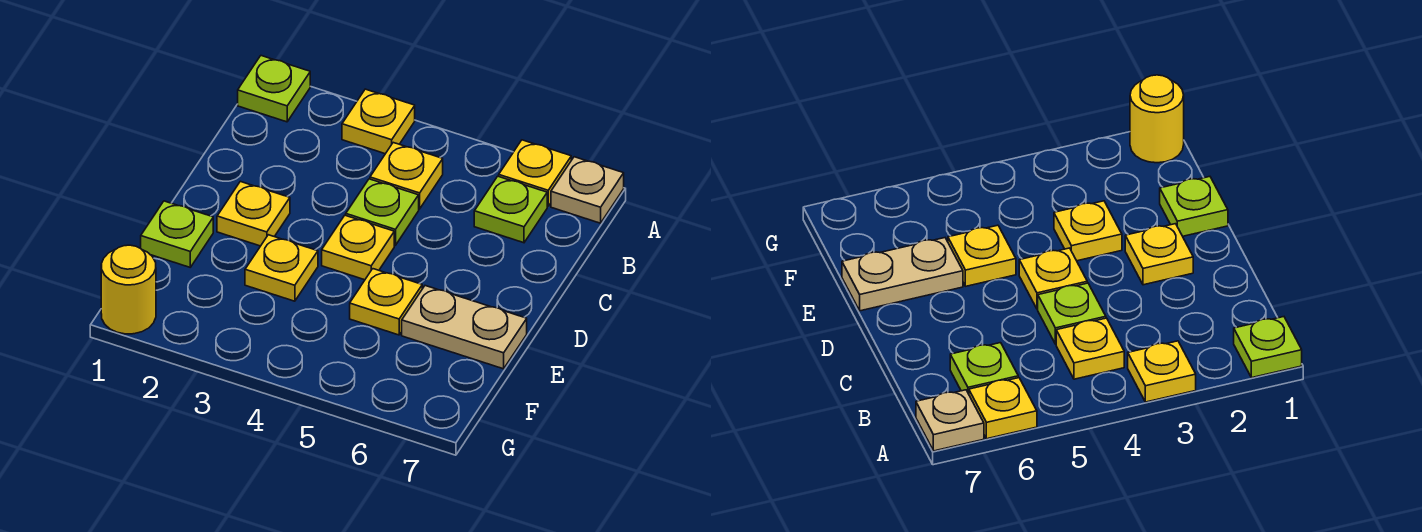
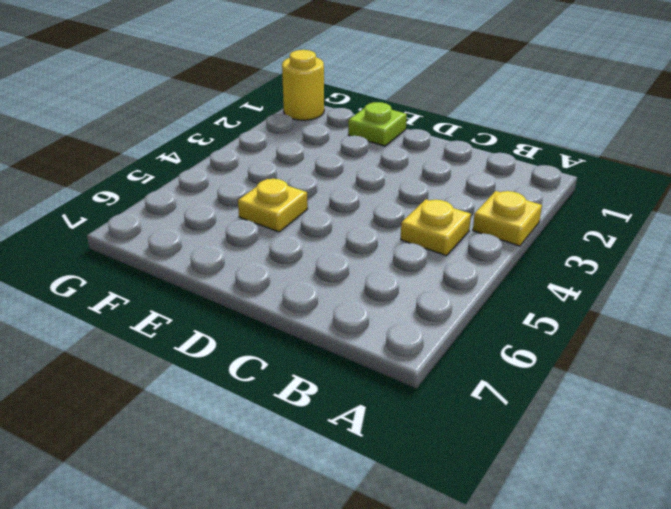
none -> lime 1x1 plate [238,56,310,122]
none -> yellow 1x1 plate [499,140,571,206]
none -> tan 1x1 plate [551,157,624,223]

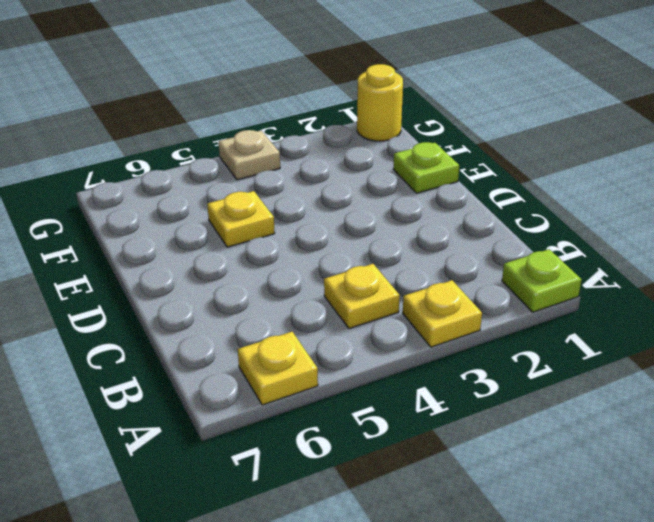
tan 1x1 plate [219,130,280,180] -> tan 1x1 plate moved to [551,157,624,223]
none -> lime 1x1 plate [474,176,547,243]
none -> lime 1x1 plate [346,179,419,245]
none -> yellow 1x1 plate [217,181,290,246]

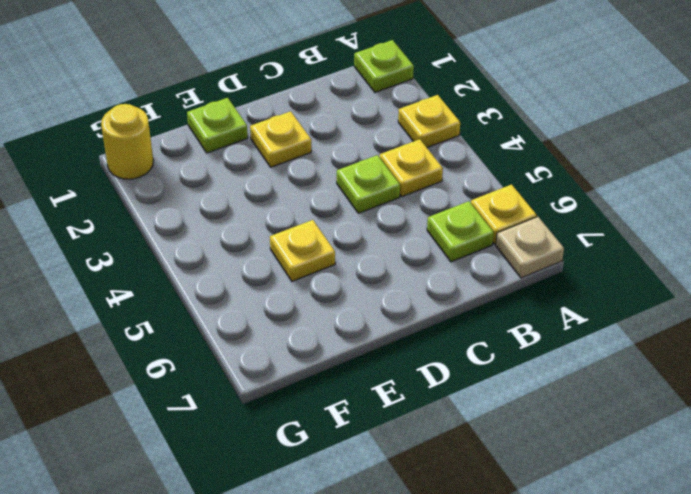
none -> yellow 1x1 plate [322,215,394,280]
none -> yellow 1x1 plate [245,235,318,301]
none -> tan 1x2 plate [402,286,527,369]

